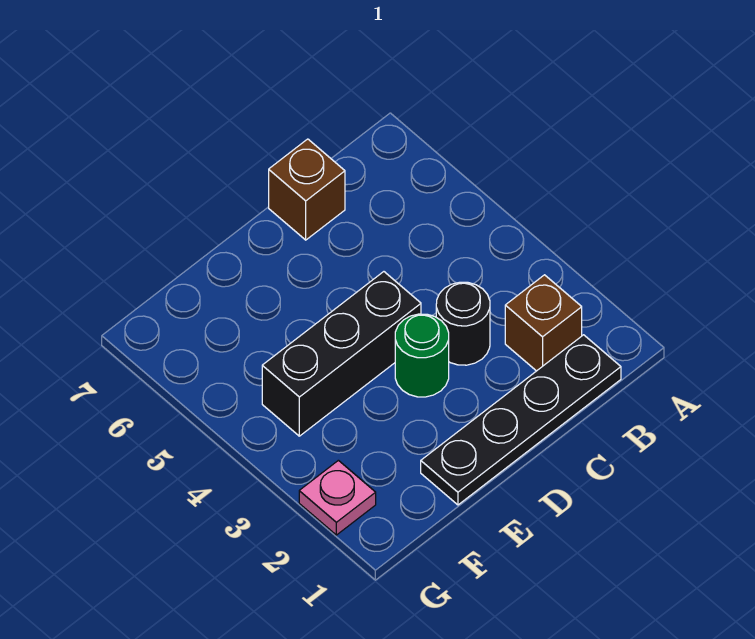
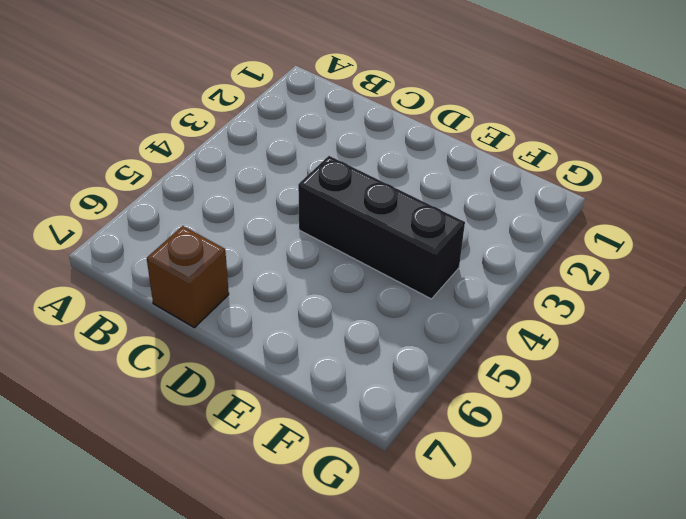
none -> black 1x4 plate [421,335,621,505]
none -> brown 1x1 brick [505,275,582,371]

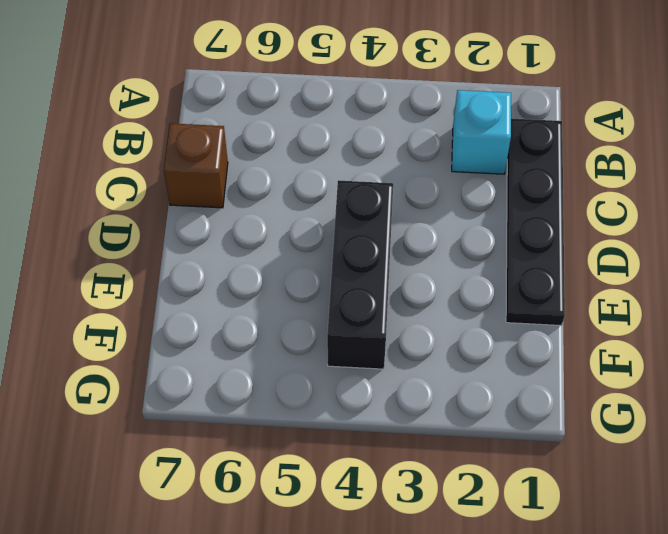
cyan 1x1 brick [452,90,511,174] -> brown 1x1 brick [505,275,582,371]
none -> black 1x1 round brick [436,282,490,365]
none -> green 1x1 round brick [395,314,449,397]

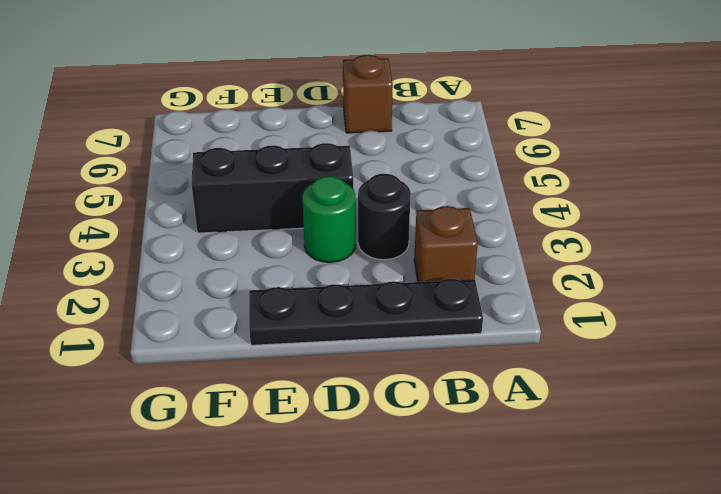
none -> pink 1x1 plate [299,460,376,535]

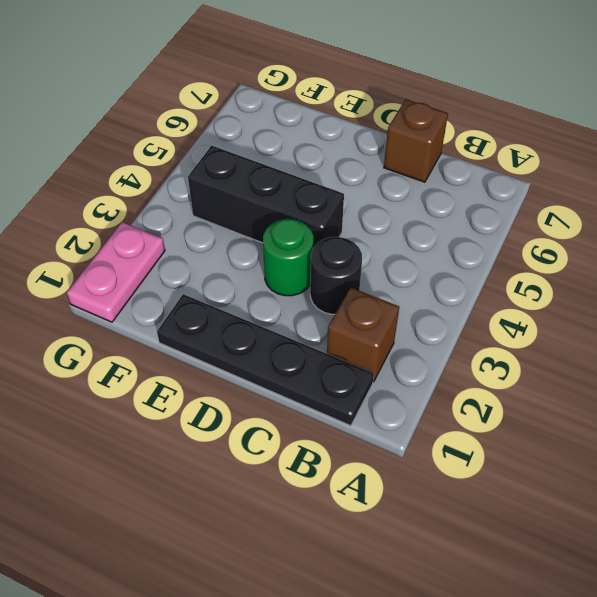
pink 1x2 plate [67,222,165,322] -> pink 1x1 plate [299,460,376,535]

